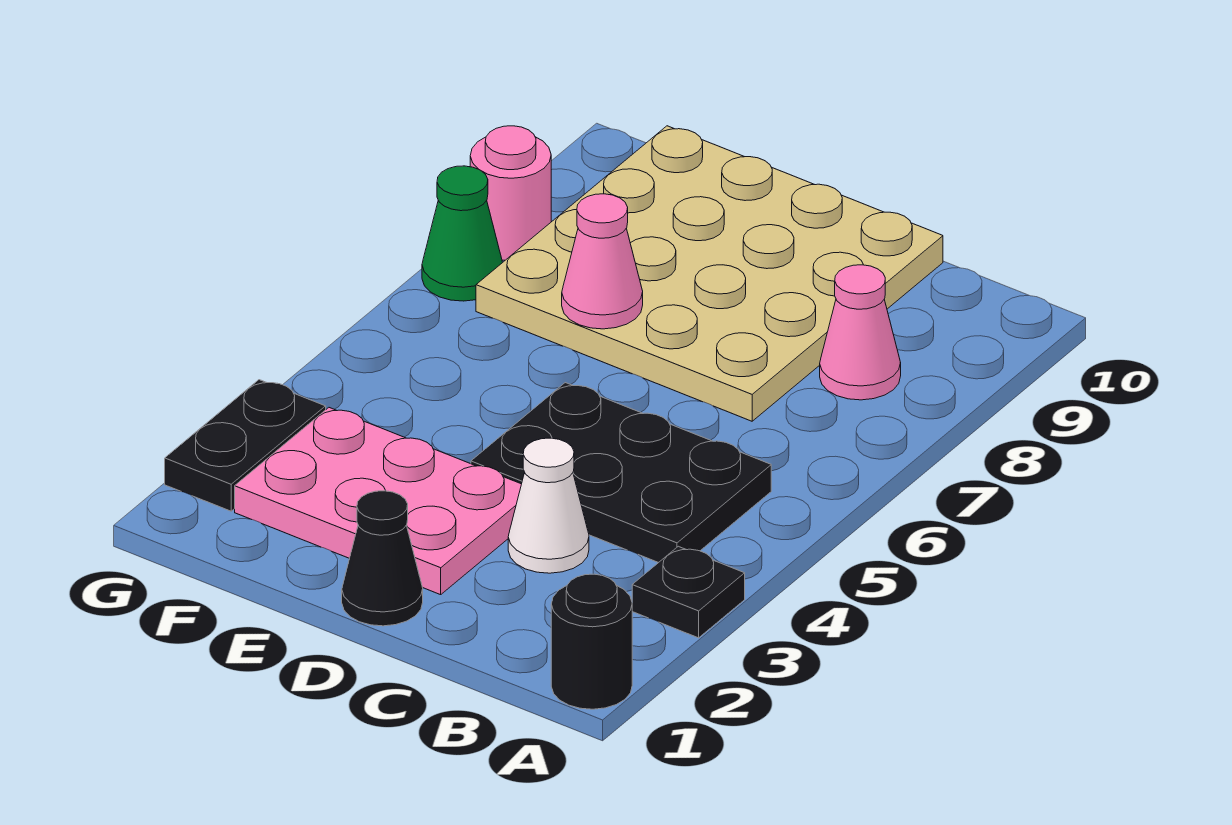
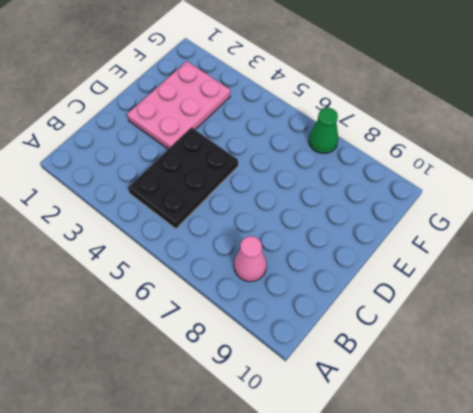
none -> black 1x1 round brick [551,574,632,709]
none -> black 1x1 plate [632,546,745,638]
none -> white 1x1 cone [508,438,589,573]

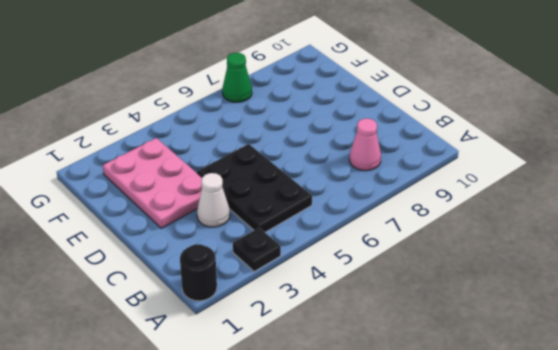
none -> tan 4x4 plate [476,126,943,421]
none -> black 1x1 cone [342,491,423,626]
none -> black 1x2 plate [165,380,326,511]

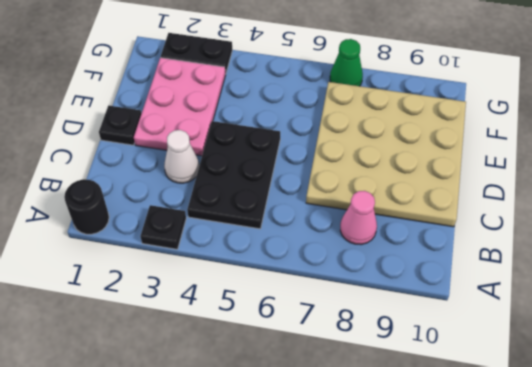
black 1x1 plate [99,106,142,145] -> black 1x1 cone [342,491,423,626]
none -> pink 1x1 round brick [470,126,551,260]
none -> pink 1x1 cone [562,194,643,329]

